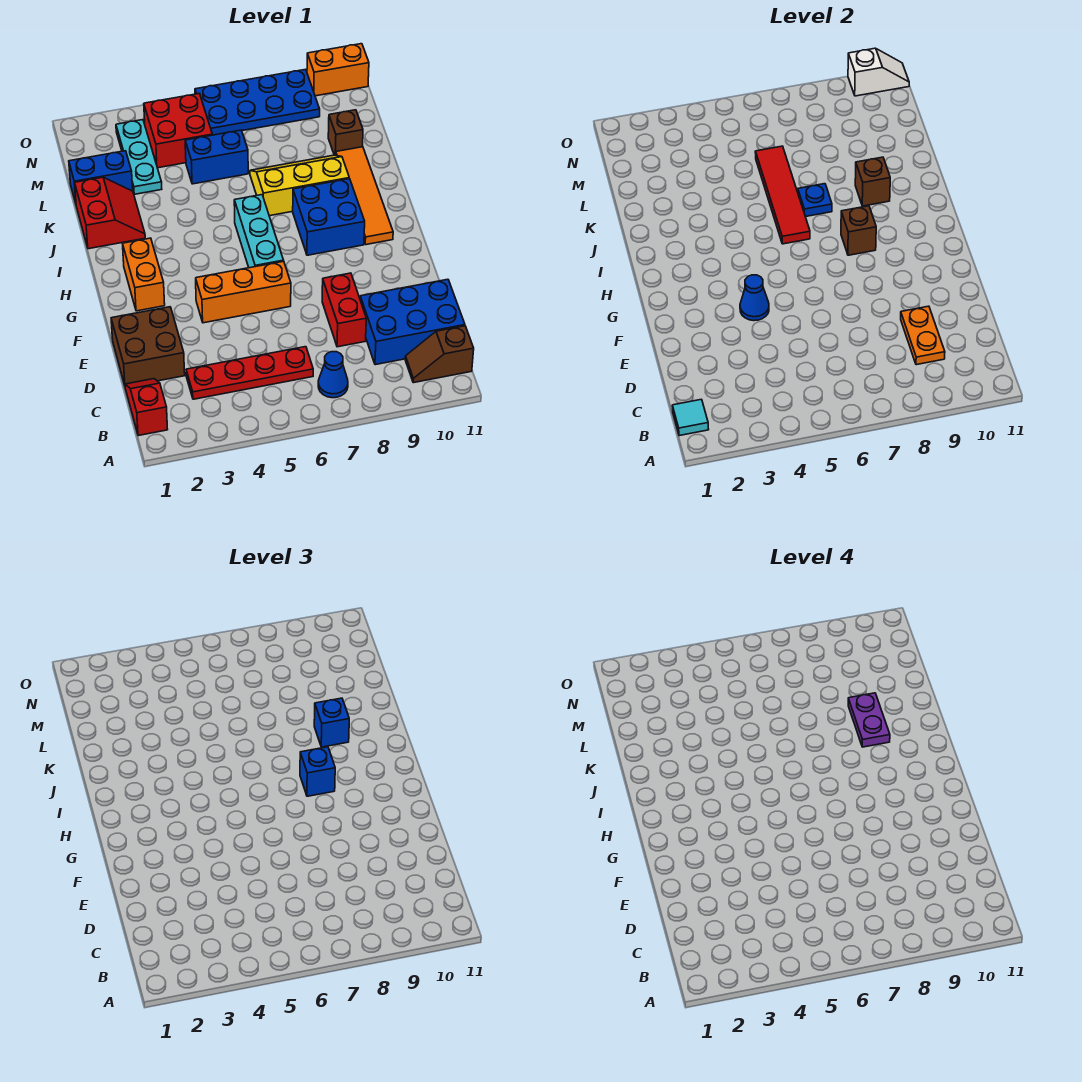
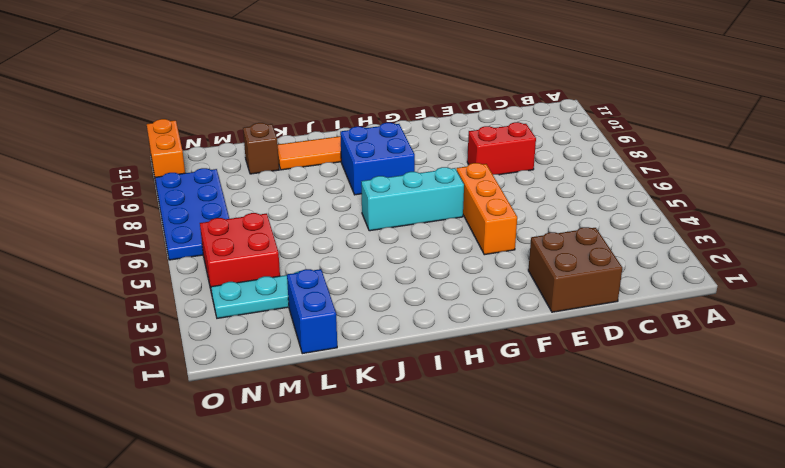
none -> red 1x2 slope [125,379,168,436]
none -> blue 1x1 cone [318,352,348,398]
none -> brown 1x2 slope [405,326,474,383]
none -> red 1x4 plate [186,347,313,399]

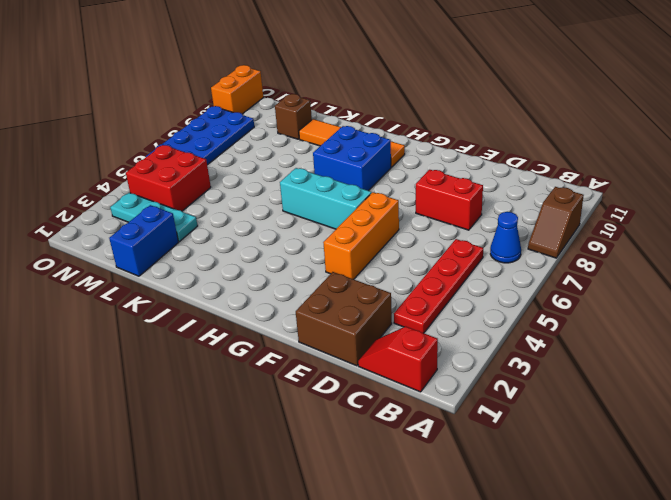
brown 1x2 slope [528,187,584,258] -> brown 1x2 slope moved to [405,326,474,383]
none -> blue 2x3 brick [360,279,465,365]
none -> orange 1x2 brick [123,238,165,311]
none -> red 2x2 slope [75,177,145,249]
none -> yellow 2x3 slope [250,155,349,216]

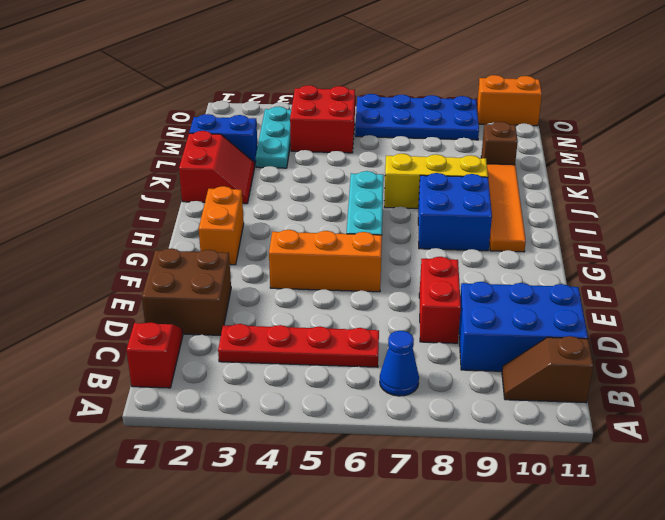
none -> blue 1x2 brick [185,130,248,184]
none -> cyan 1x1 tile [672,399,709,436]
none -> orange 1x2 plate [901,306,945,365]
none -> blue 1x1 cone [740,275,769,321]

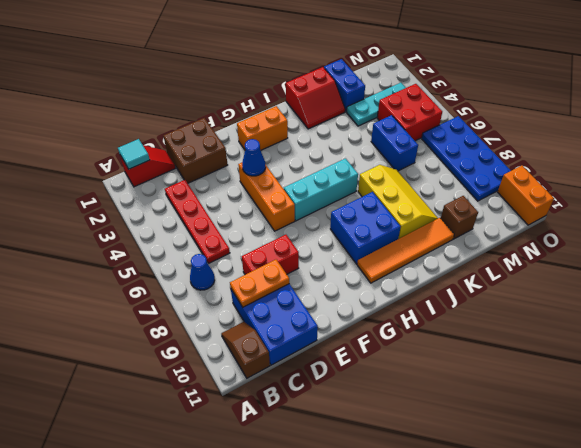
none -> brown 1x1 brick [841,206,876,255]
none -> red 1x4 tile [755,146,810,244]
none -> blue 1x1 plate [798,184,832,217]
none -> brown 1x1 brick [855,157,890,206]

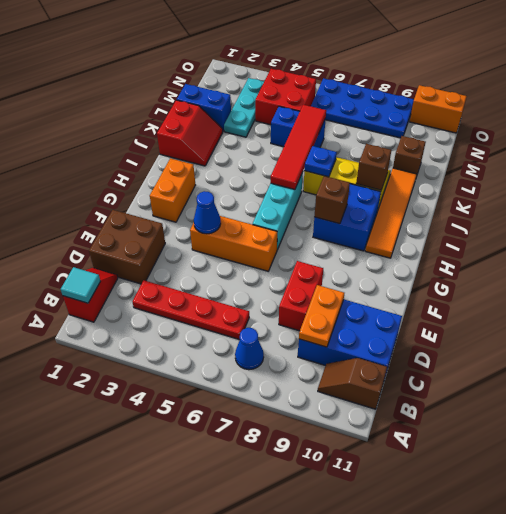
none -> white 1x2 slope [848,48,909,96]
none -> blue 1x1 brick [300,747,335,796]
none -> blue 1x1 brick [314,698,349,747]
none -> purple 1x2 plate [848,693,890,747]

